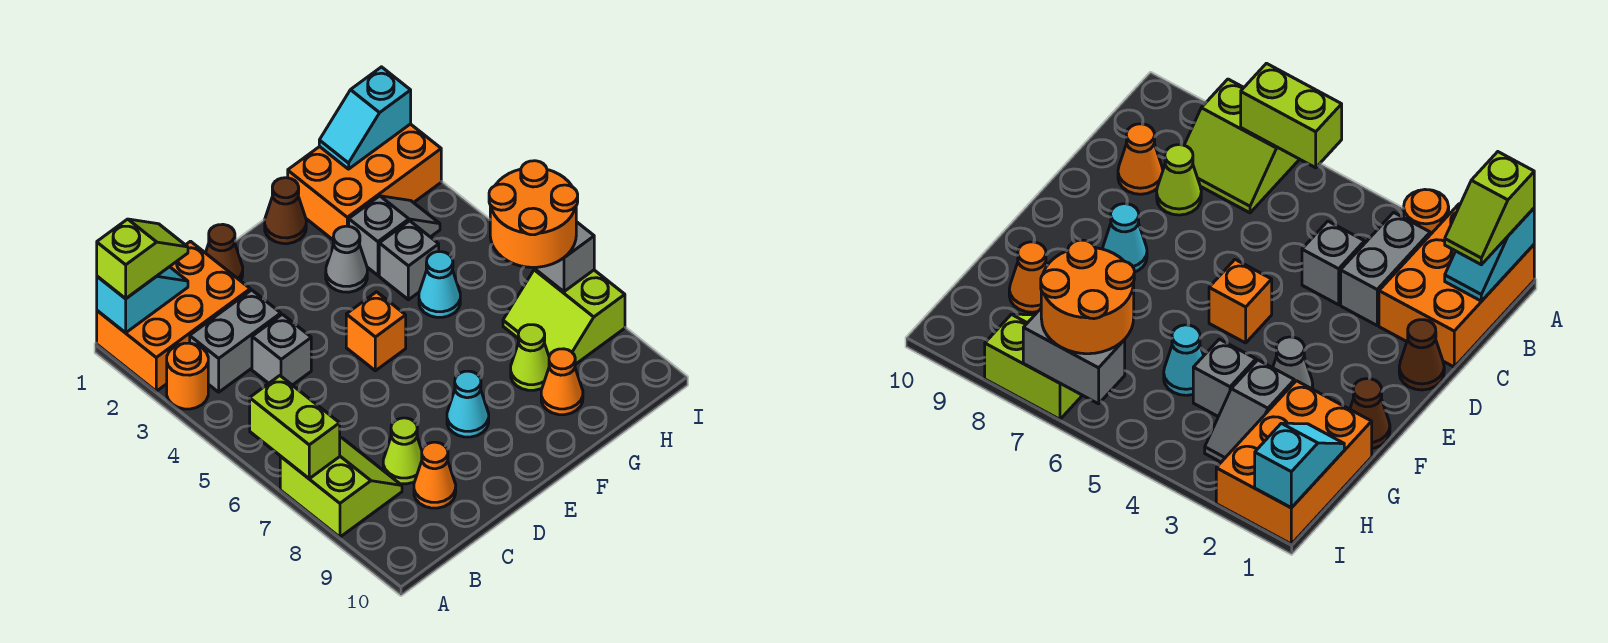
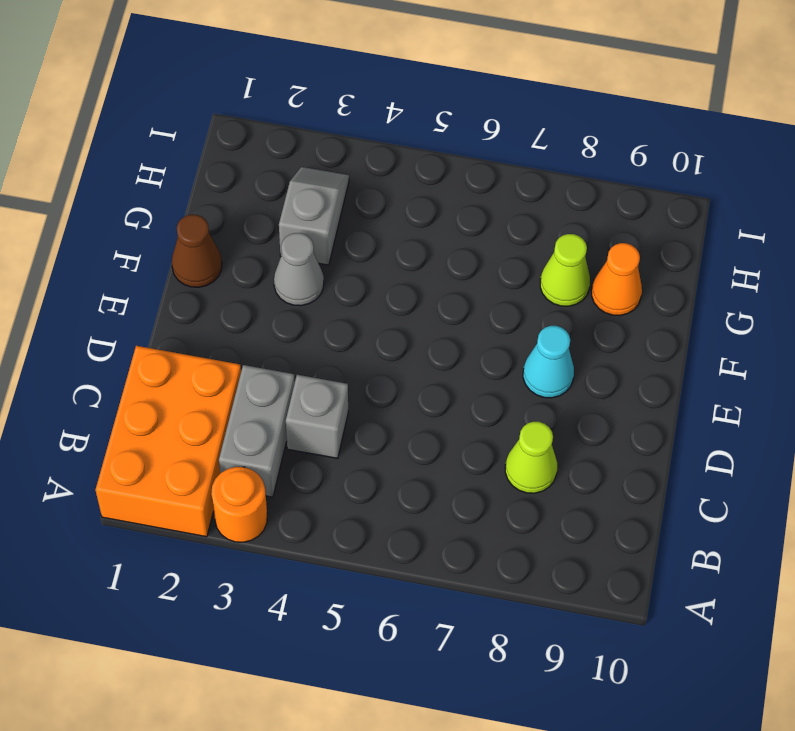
none -> lime 2x2 slope [280,438,402,537]
none -> orange 1x1 cone [414,442,456,508]
none -> brown 1x1 cone [206,224,243,281]

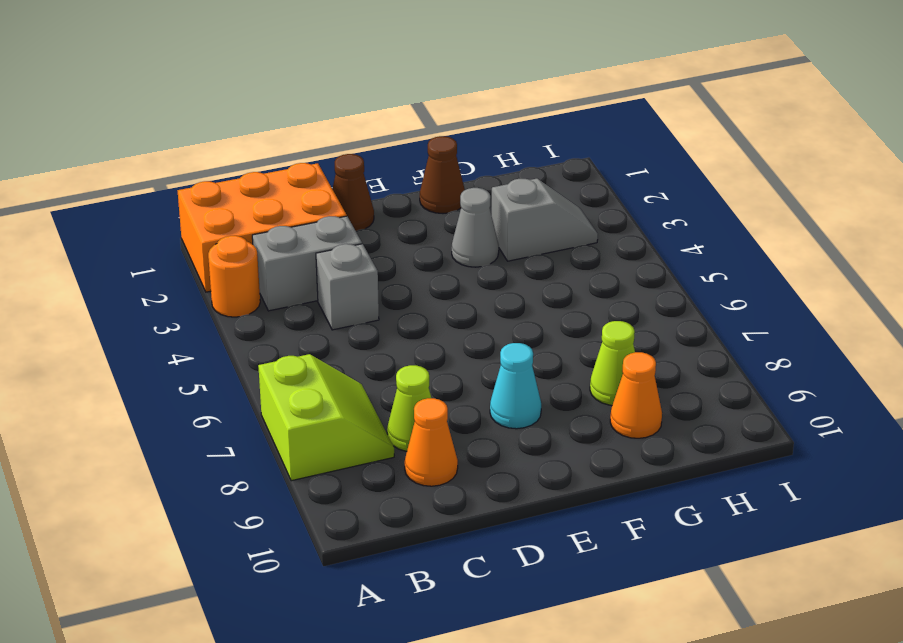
none -> orange 1x1 brick [346,292,406,371]
none -> orange 2x3 brick [288,124,441,240]
none -> grey 1x1 brick [379,221,439,300]

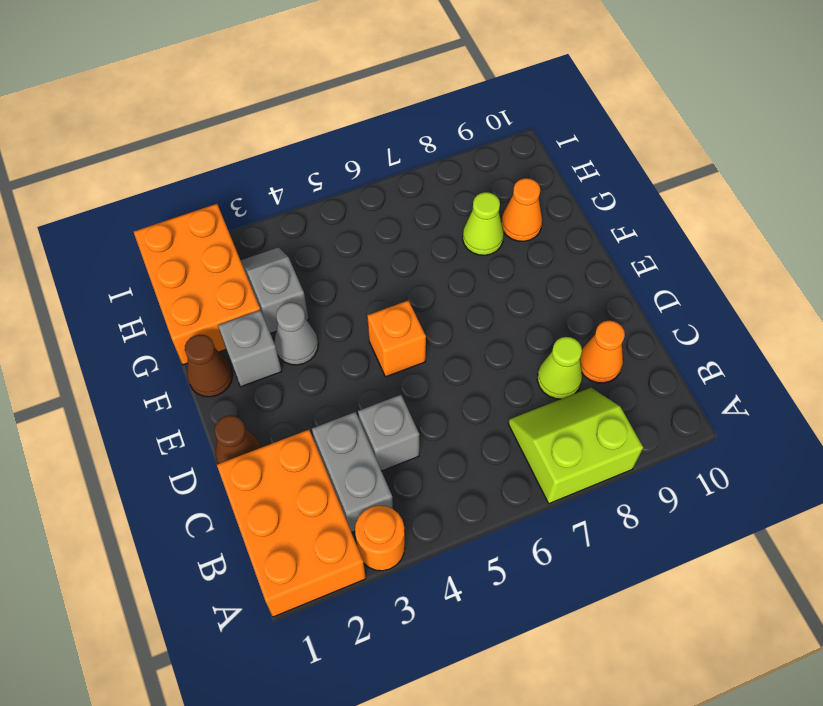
grey 1x1 brick [218,310,282,387] -> grey 1x1 brick moved to [379,221,439,300]
none -> cyan 1x1 cone [447,371,489,437]
none -> cyan 1x1 cone [419,252,460,317]
none -> lime 2x2 slope [503,269,625,364]

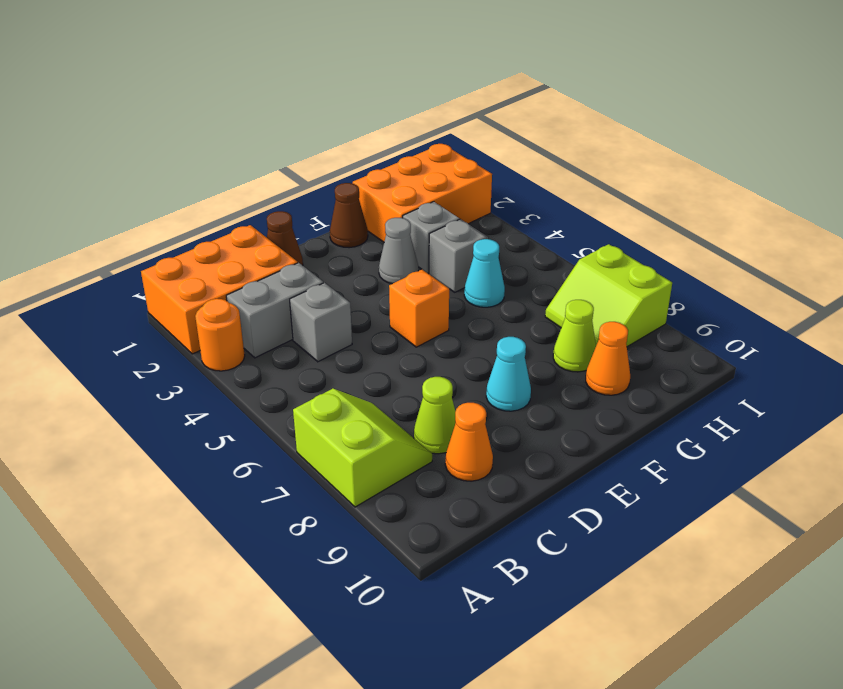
none -> cyan 1x2 slope [97,267,188,333]
none -> lime 1x2 brick [250,376,340,478]
none -> cyan 1x2 slope [319,67,411,169]

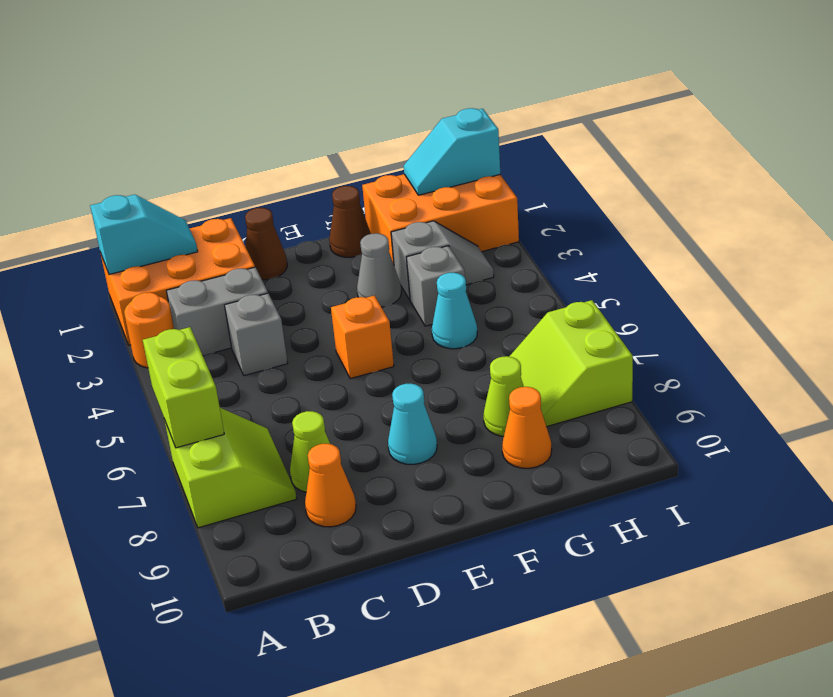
none -> grey 1x2 brick [533,222,594,292]
none -> lime 1x2 slope [97,219,188,299]
none -> orange 2x2 round brick [489,161,578,267]

